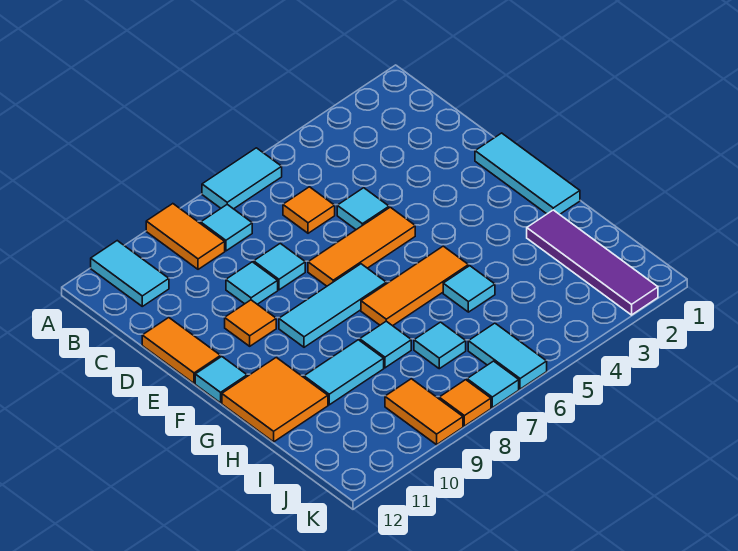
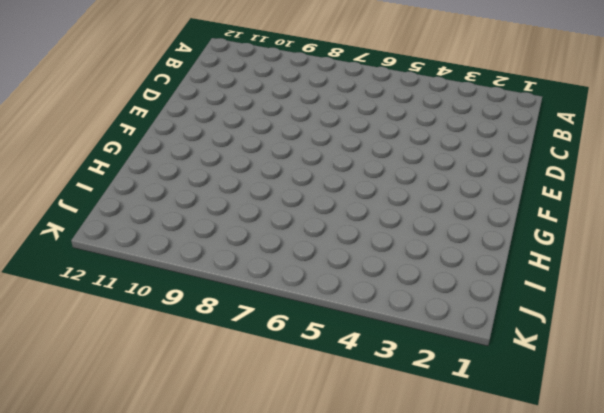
none -> cyan 1x2 tile [202,148,282,209]
none -> orange 1x2 tile [146,204,225,269]
none -> cyan 1x2 tile [91,241,169,306]

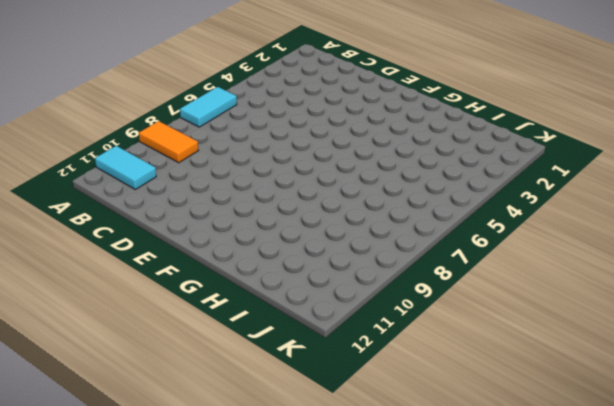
none -> cyan 1x1 tile [201,205,252,251]
none -> orange 1x1 tile [283,187,335,233]
none -> cyan 1x1 tile [337,188,389,230]

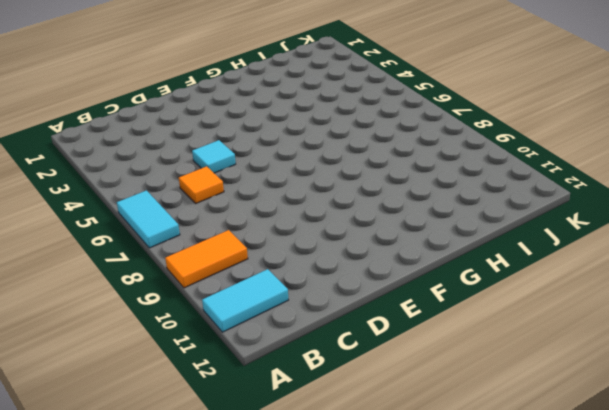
none -> cyan 1x1 tile [201,205,252,251]
none -> cyan 1x1 tile [254,243,305,290]
none -> cyan 1x1 tile [226,262,278,304]

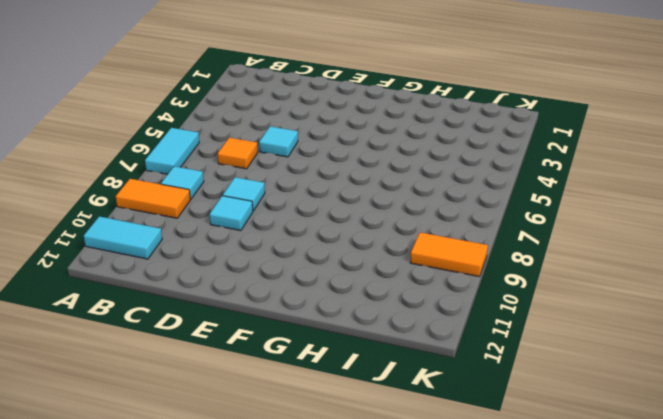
none -> orange 1x2 tile [142,318,221,383]
none -> cyan 1x3 tile [475,133,580,214]
none -> orange 1x3 tile [308,207,415,286]

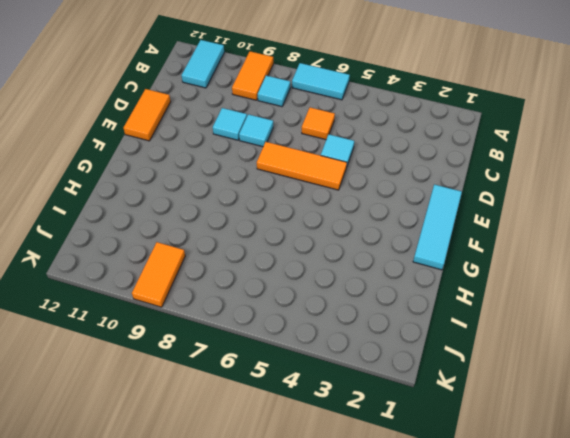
none -> orange 1x1 tile [225,300,276,346]
none -> cyan 1x3 tile [279,264,386,347]
none -> cyan 1x1 tile [195,357,247,403]

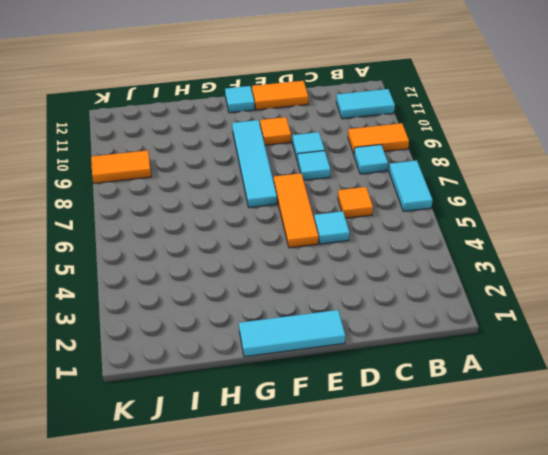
cyan 1x4 tile [232,120,277,208] -> cyan 1x3 tile [279,264,386,347]
none -> orange 1x3 tile [361,246,469,326]
none -> orange 2x2 tile [222,357,328,442]
none -> purple 1x4 tile [527,210,658,315]

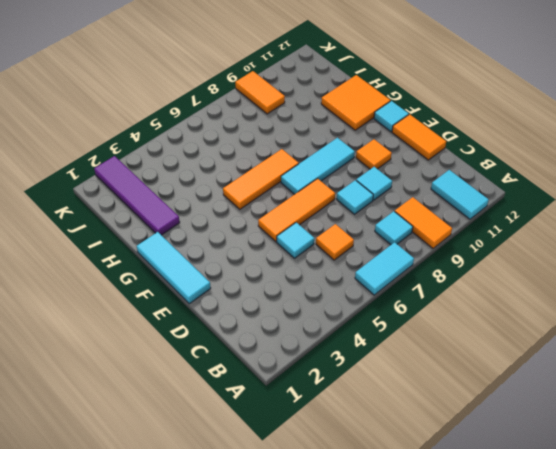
none -> cyan 1x1 tile [443,266,495,312]
none -> cyan 1x1 tile [360,321,411,368]
none -> cyan 1x2 tile [304,340,384,405]

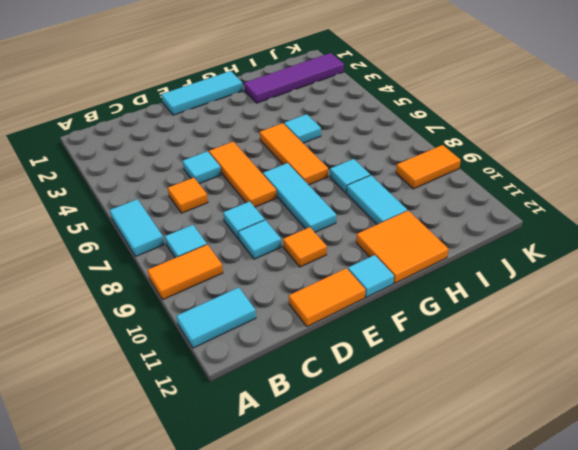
none -> cyan 1x1 tile [414,322,466,369]
none -> cyan 1x2 tile [468,323,547,389]
none -> cyan 1x1 tile [467,361,519,408]

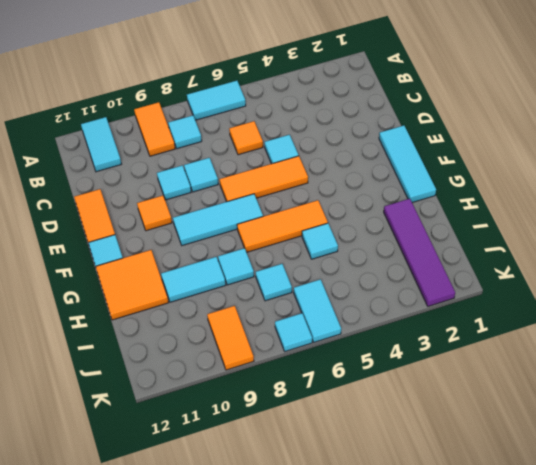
none -> orange 1x1 tile [439,380,491,426]

